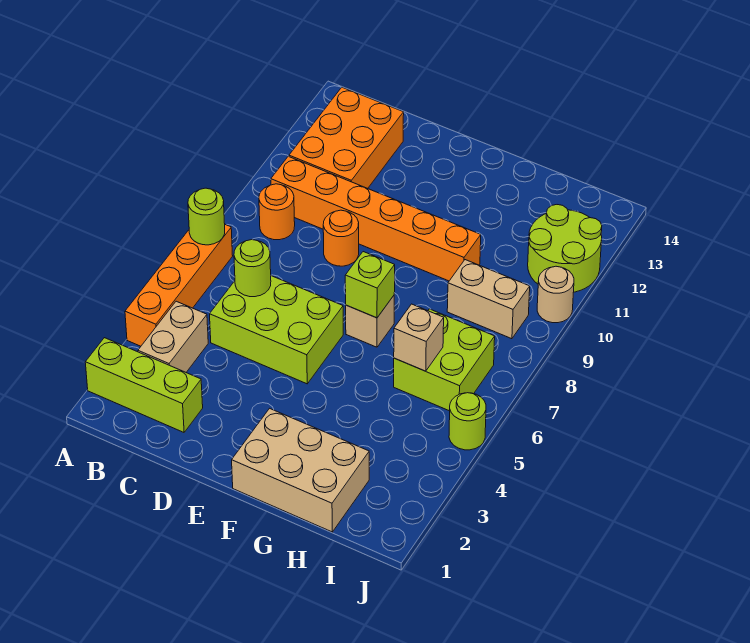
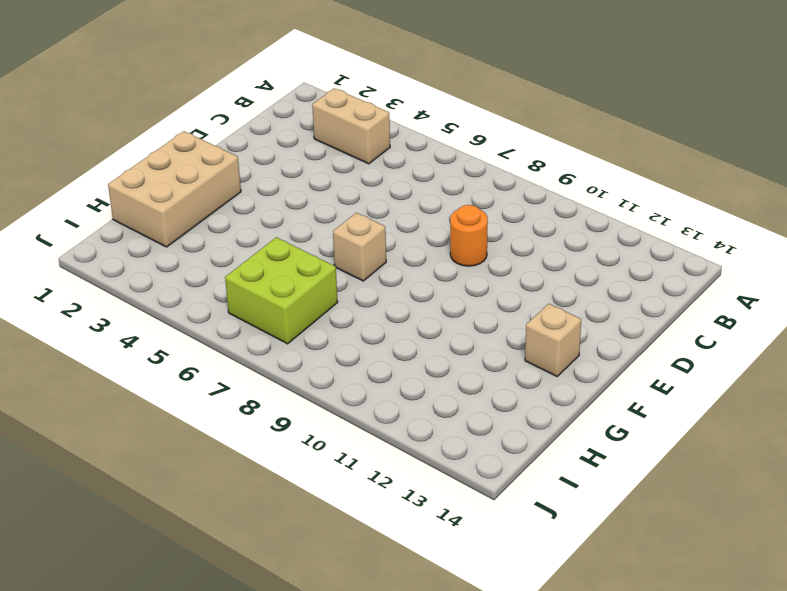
tan 1x1 brick [525,304,581,376] -> tan 1x1 brick moved to [394,304,444,371]
none -> lime 1x3 brick [85,338,203,432]
none -> orange 1x4 brick [125,225,233,346]
none -> orange 1x1 round brick [259,184,295,240]

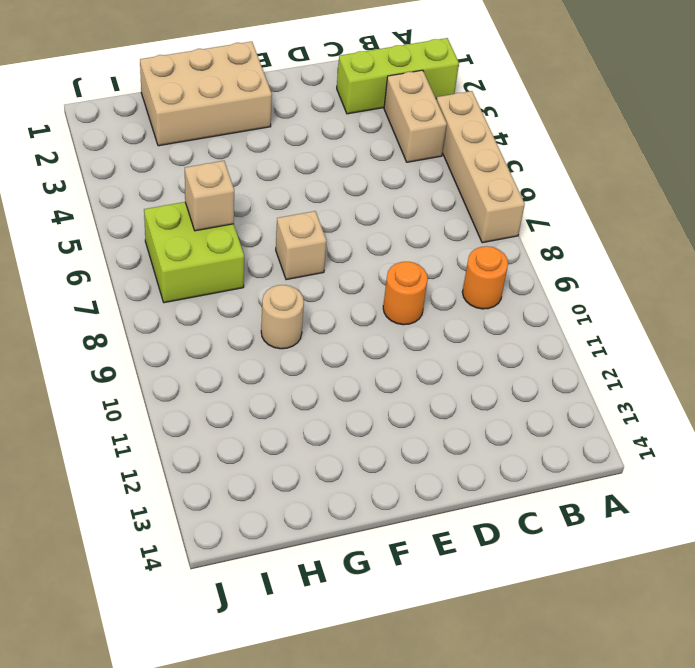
tan 1x4 brick [436,91,525,243] -> orange 1x4 brick [125,225,233,346]
tan 1x1 round brick [261,285,304,349] -> tan 1x1 round brick moved to [537,266,574,323]
none -> orange 1x6 brick [271,156,481,281]
none -> orange 2x3 brick [289,87,404,188]
none -> lime 2x3 brick [210,276,343,384]

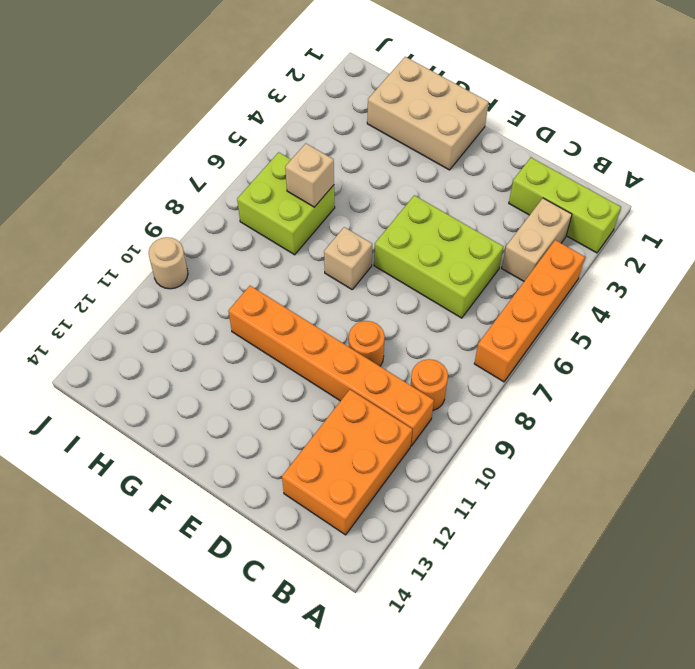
none -> tan 1x2 brick [447,260,530,339]
none -> lime 2x2 round brick [528,205,602,292]
none -> lime 1x1 round brick [449,393,486,450]

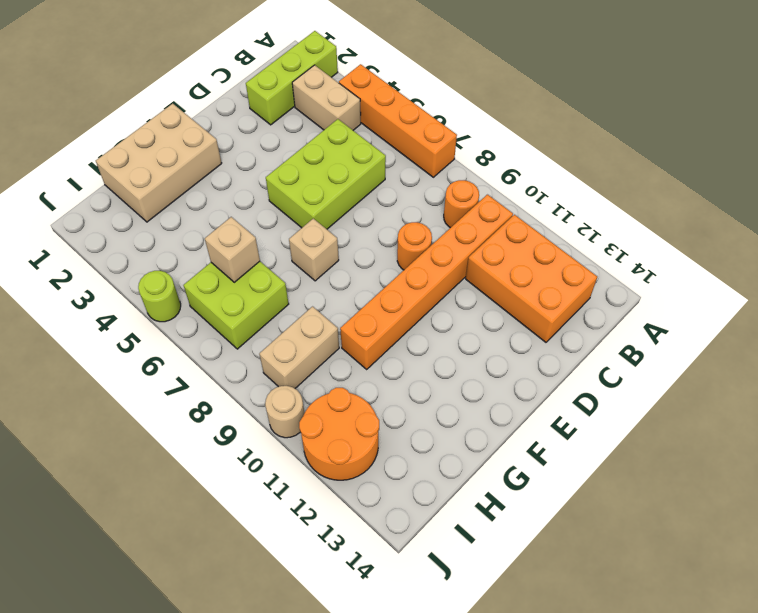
orange 2x2 round brick [299,388,379,480] -> lime 2x2 round brick [528,205,602,292]
none -> lime 1x1 round brick [188,188,225,245]
none -> lime 1x1 round brick [234,240,271,297]
none -> lime 1x1 brick [345,252,395,318]

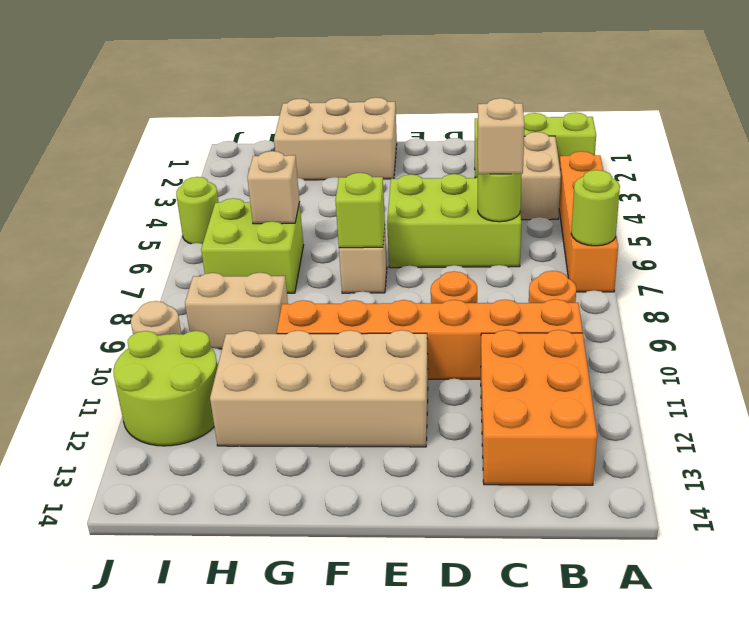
tan 1x1 brick [478,98,525,174] -> none
tan 2x4 brick [210,330,428,447] -> none

